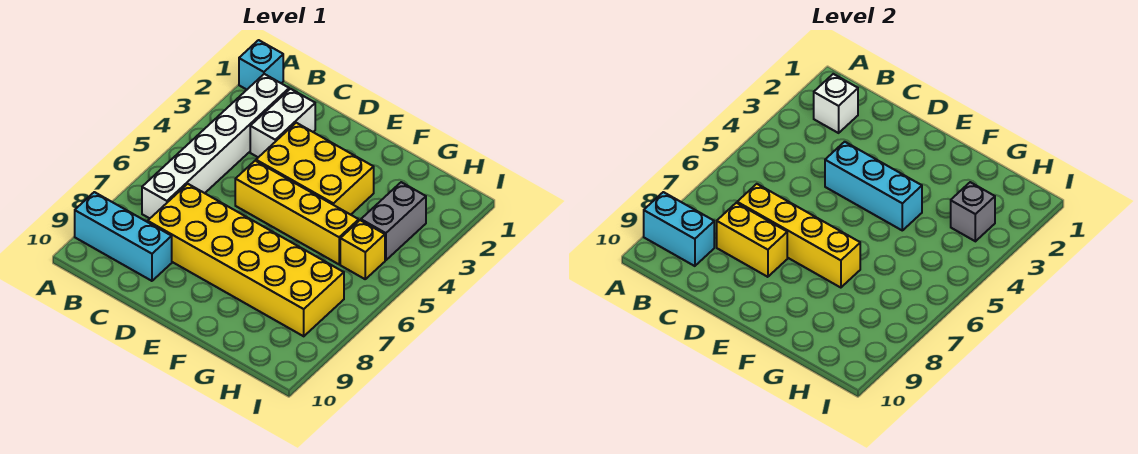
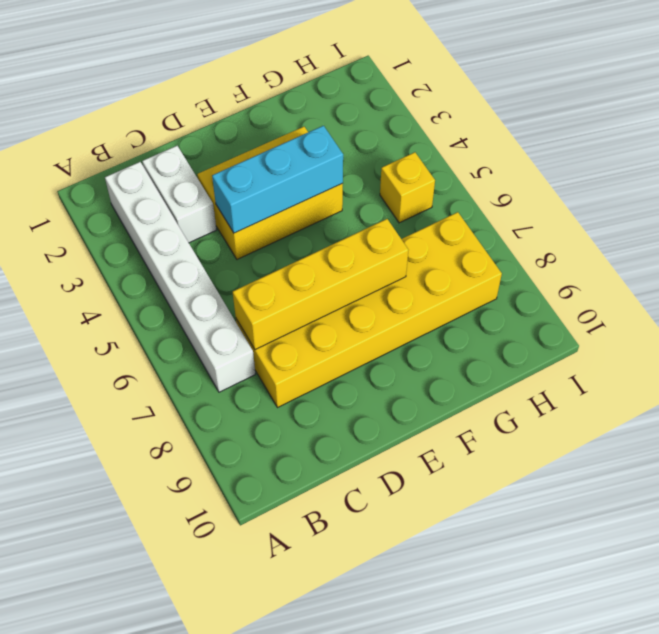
none -> cyan 1x1 brick [239,40,283,90]
none -> cyan 1x3 brick [75,192,172,281]
none -> yellow 1x4 brick [235,161,359,264]

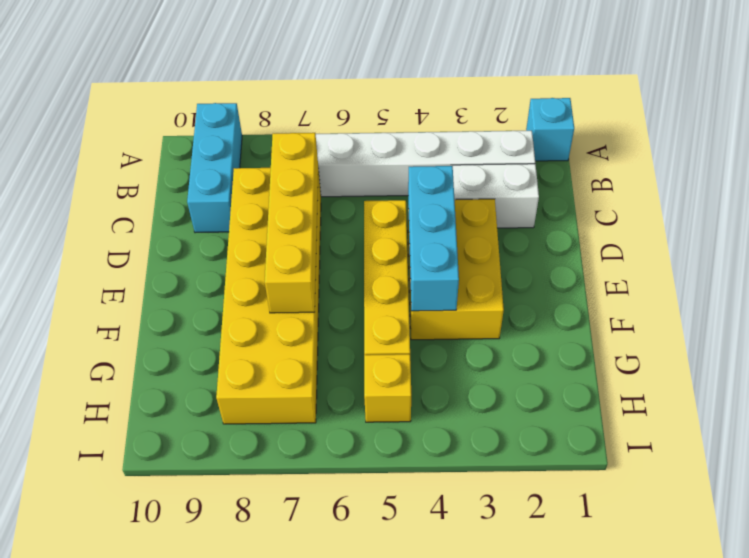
none -> grey 1x2 brick [361,182,426,260]
none -> cyan 1x2 brick [644,192,714,266]
none -> white 1x1 brick [814,74,858,133]

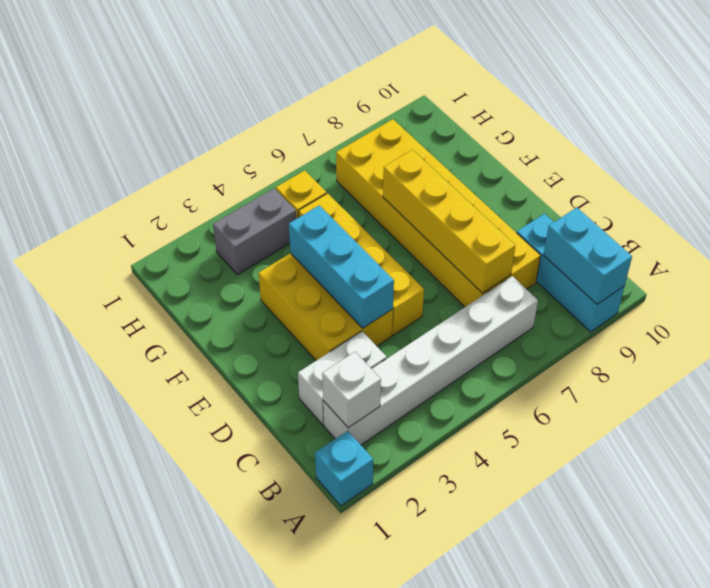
none -> yellow 1x2 brick [717,203,787,277]
none -> grey 1x1 brick [951,182,995,241]

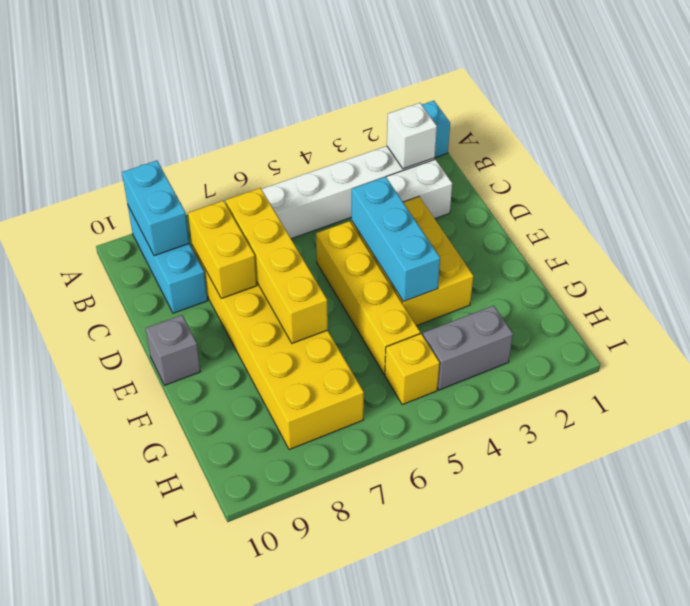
grey 1x1 brick [146,315,201,385] -> grey 1x1 brick moved to [951,182,995,241]

